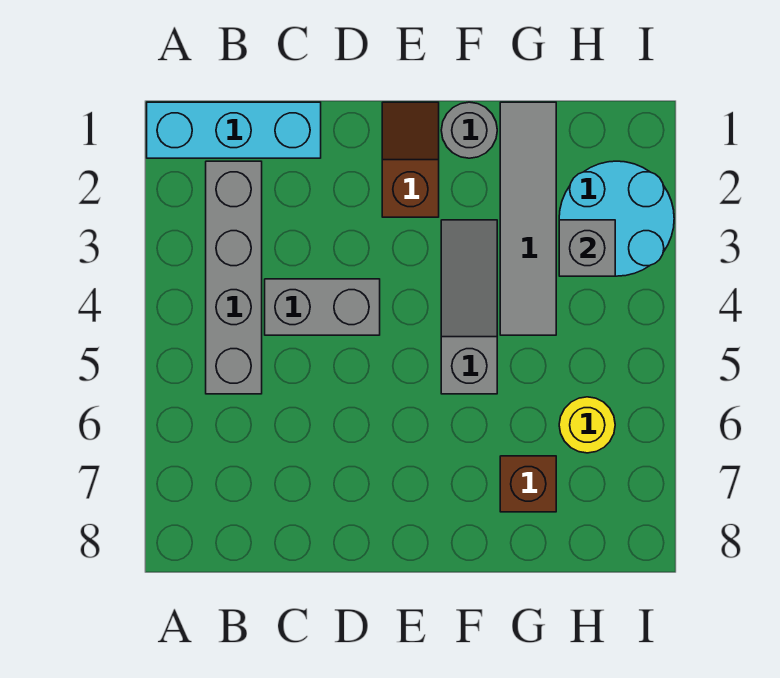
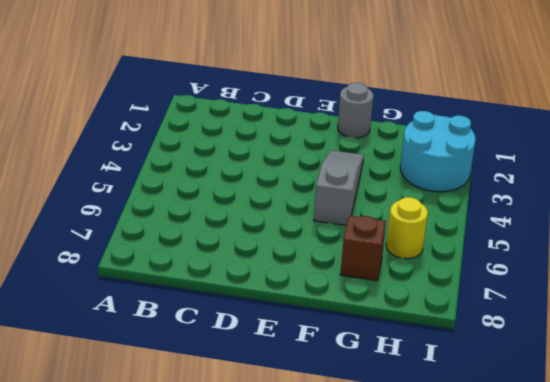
none -> cyan 1x3 brick [147,102,321,158]
none -> grey 1x4 brick [206,161,262,394]

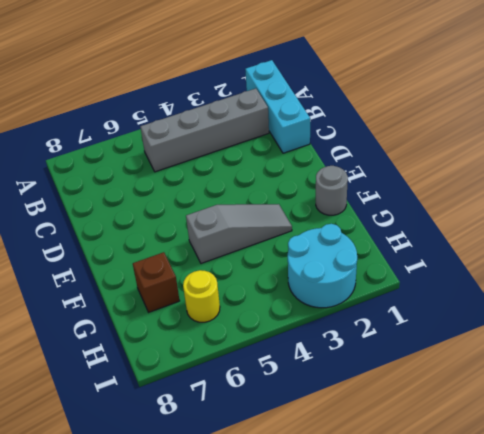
none -> grey 1x2 brick [265,279,380,335]
none -> brown 1x2 slope [382,102,439,217]

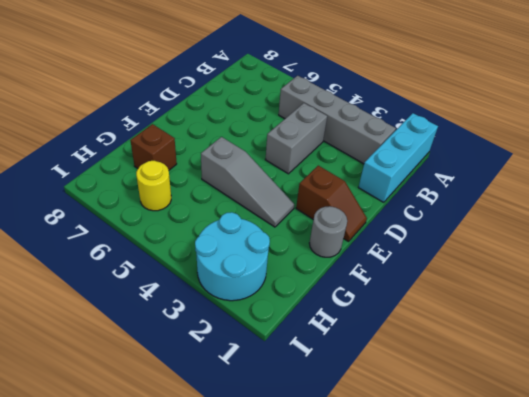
none -> grey 1x4 tile [500,102,556,335]
none -> grey 1x1 brick [559,220,615,276]

